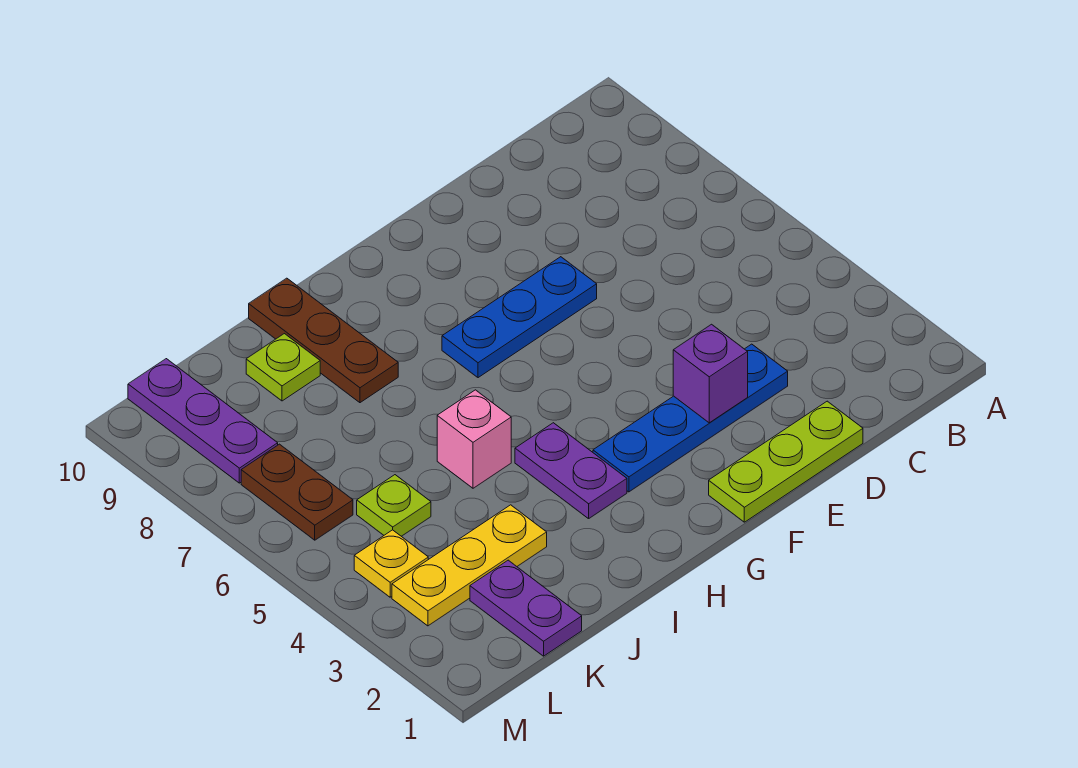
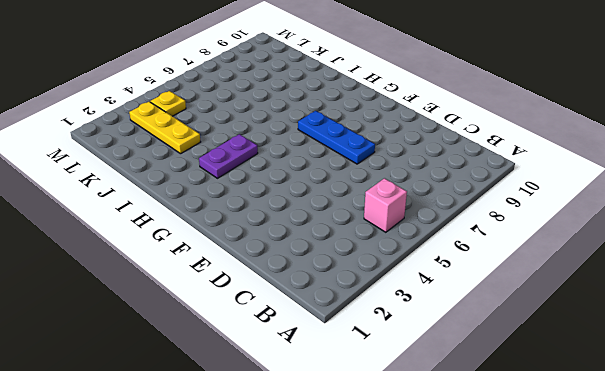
pink 1x1 brick [364,178,407,232] -> pink 1x1 brick moved to [437,390,511,488]
none -> lime 1x3 plate [709,401,863,522]
none -> blue 1x4 plate [593,344,788,492]
none -> brown 1x3 plate [249,278,398,403]

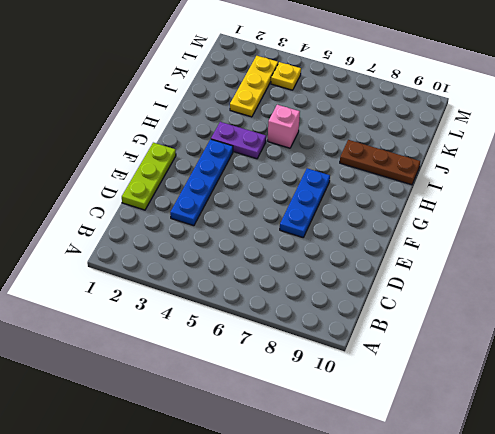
none -> lime 1x1 plate [246,334,320,401]
none -> purple 1x2 plate [470,560,582,656]
none -> lime 1x1 plate [357,475,431,536]

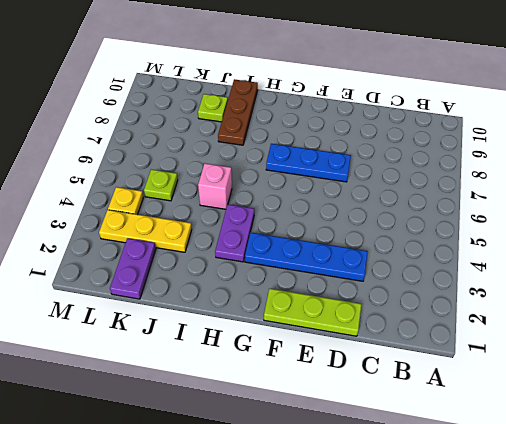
none -> brown 1x2 plate [241,444,353,540]
none -> purple 1x3 plate [128,359,278,483]
none -> purple 1x1 brick [673,324,748,423]

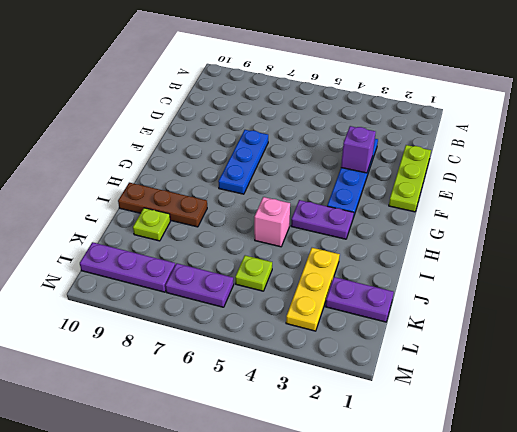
purple 1x2 plate [165,263,234,307] -> brown 1x2 plate [241,444,353,540]
none -> yellow 1x1 plate [354,530,428,597]

